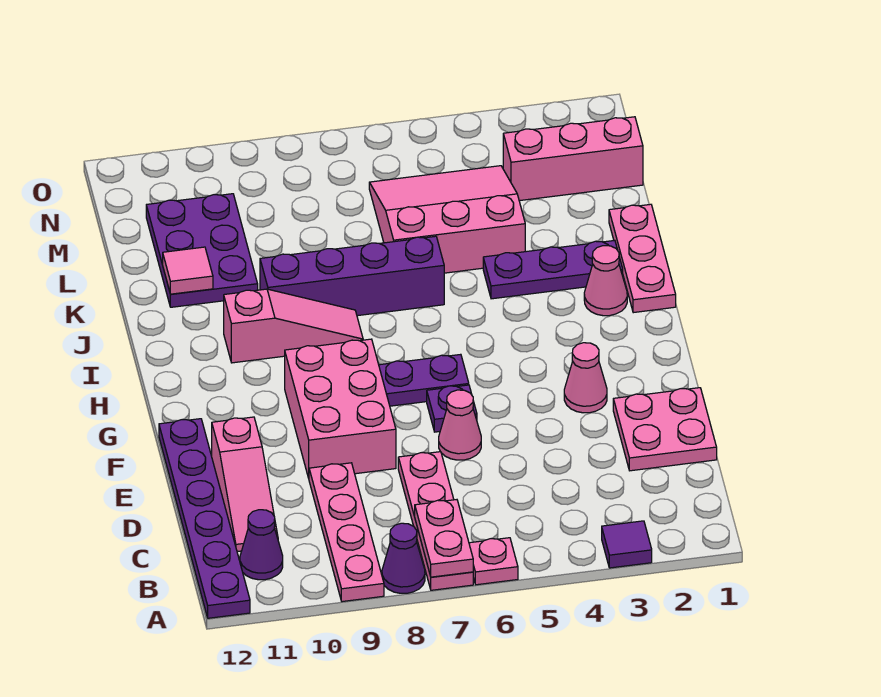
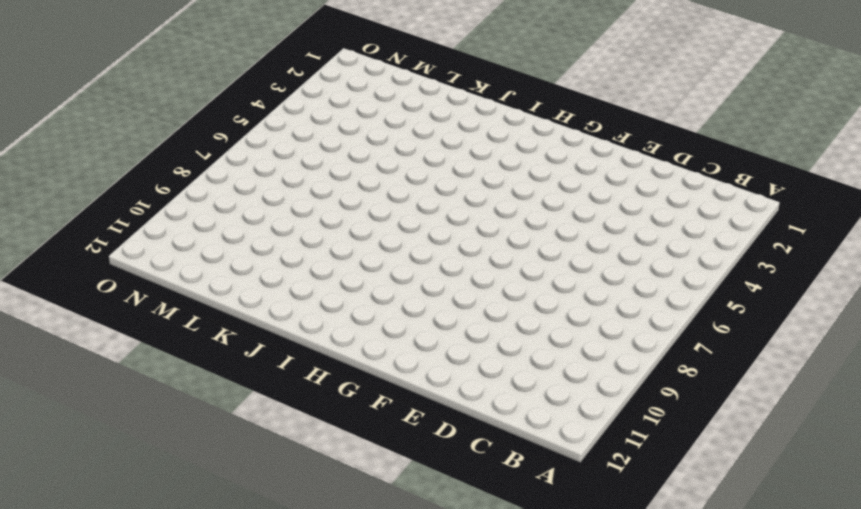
none -> purple 1x1 tile [602,521,652,568]
none -> pink 1x1 plate [469,538,518,585]
none -> pink 1x4 plate [398,452,473,590]

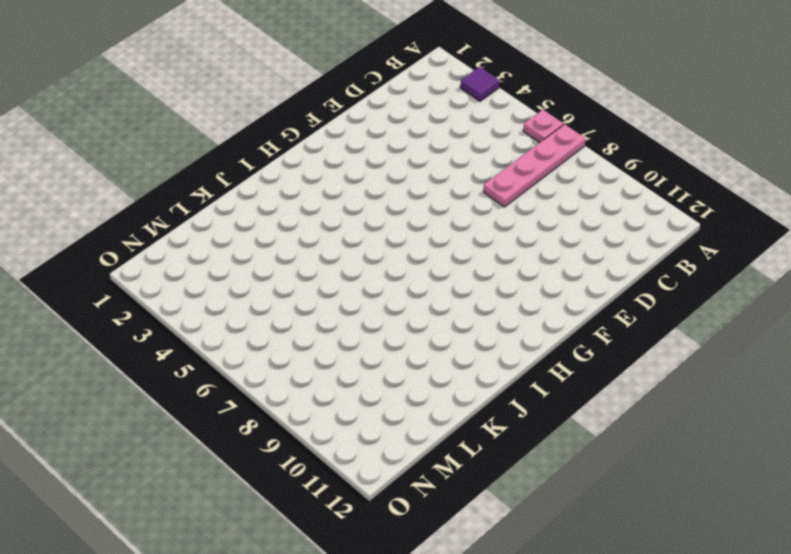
none -> purple 1x1 cone [382,523,425,593]
none -> pink 1x4 plate [309,463,384,602]
none -> purple 1x6 plate [159,419,250,618]

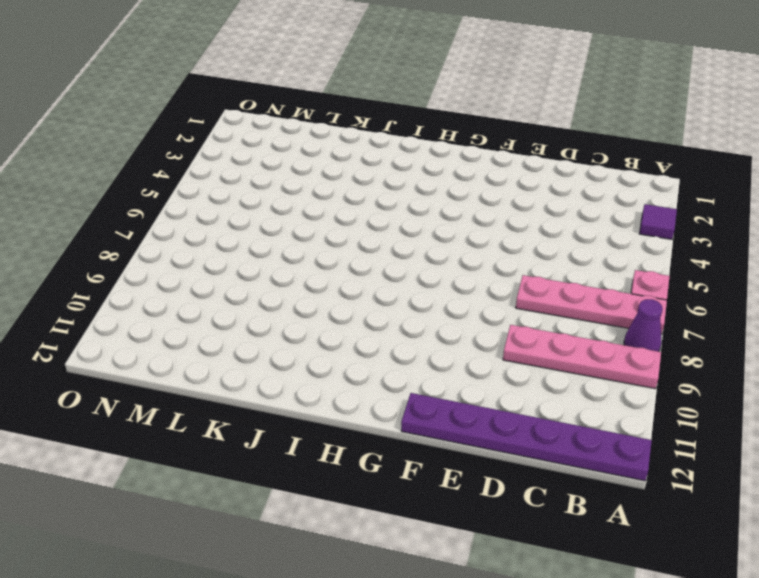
none -> purple 1x1 cone [240,510,283,580]
none -> pink 1x3 slope [212,417,278,552]
none -> pink 2x2 plate [613,388,717,471]

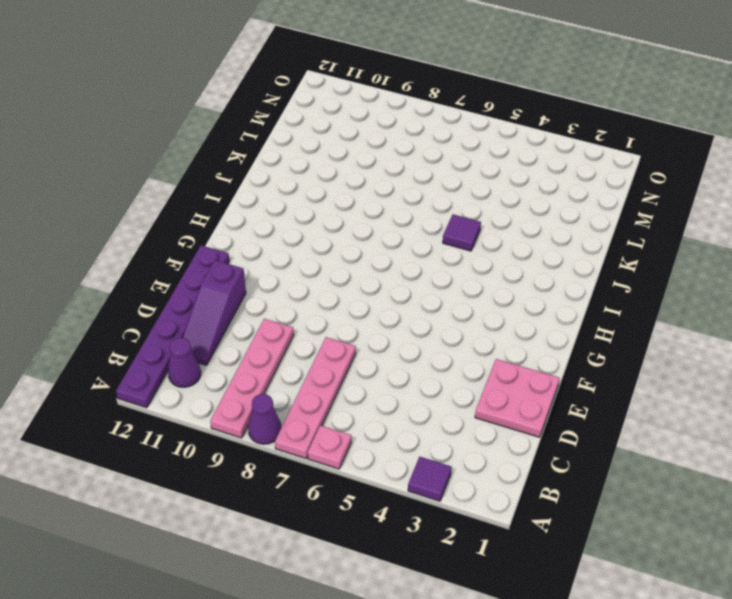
purple 1x3 slope [182,260,246,365] -> pink 1x3 slope [212,417,278,552]
purple 1x1 tile [443,214,481,251] -> none
none -> pink 1x1 cone [439,390,481,460]
none -> pink 2x3 brick [285,339,396,478]
none -> pink 1x1 cone [564,343,607,413]

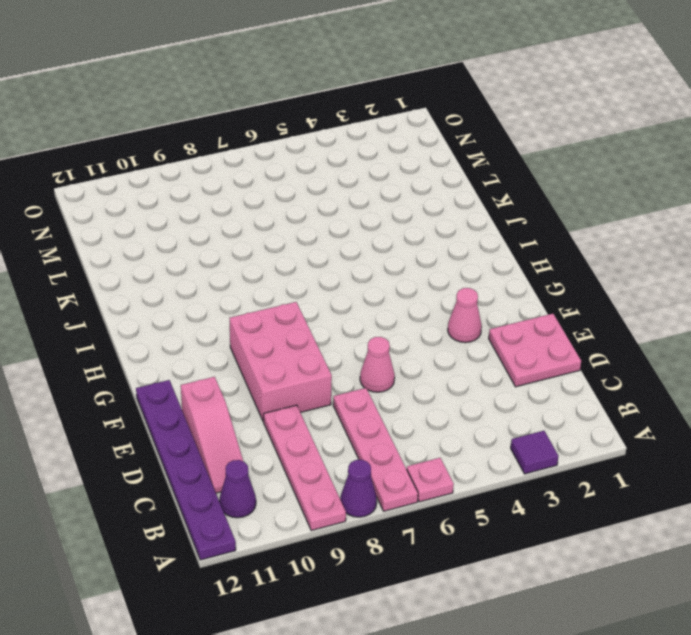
none -> purple 1x1 plate [427,385,477,432]
none -> purple 1x2 plate [379,354,469,406]
none -> pink 1x3 plate [609,204,676,313]

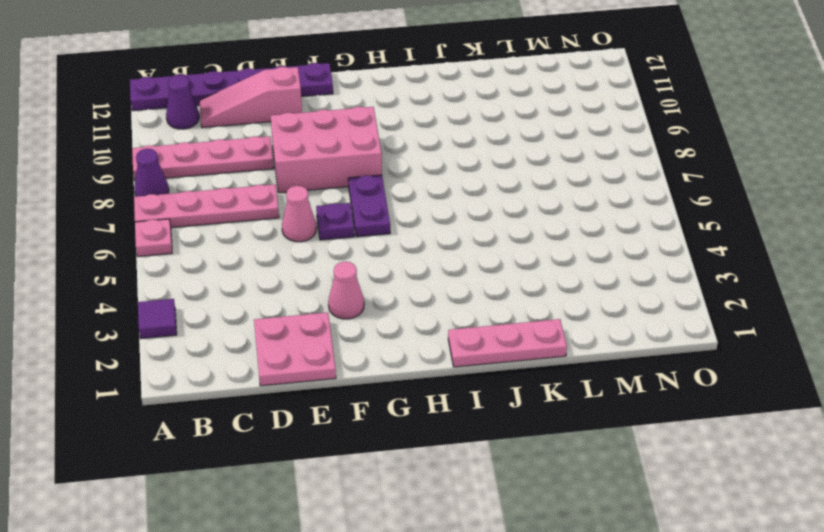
none -> pink 1x1 cone [584,246,627,316]
none -> pink 1x3 slope [224,289,363,363]
none -> purple 1x3 plate [483,240,623,299]

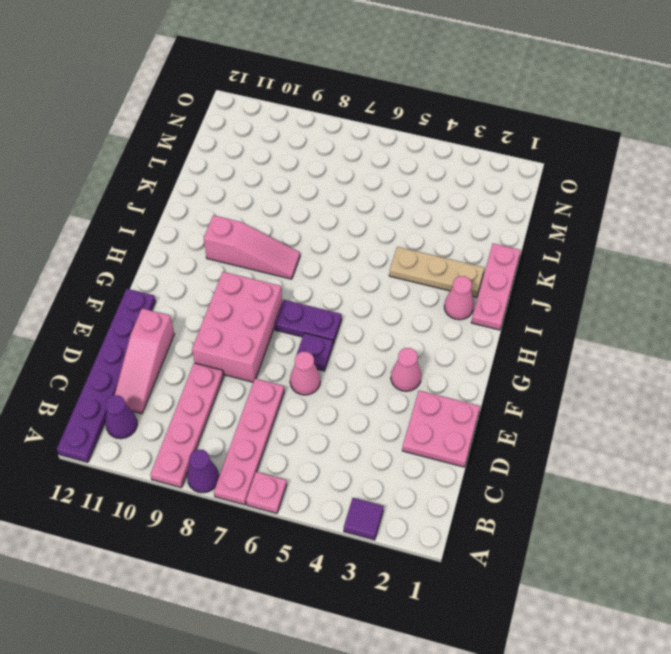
tan 1x3 plate [389,247,484,297] -> purple 1x3 plate [483,240,623,299]
none -> purple 1x4 brick [260,236,444,316]
none -> pink 3x3 slope [369,166,525,273]
none -> purple 2x3 plate [146,194,258,307]

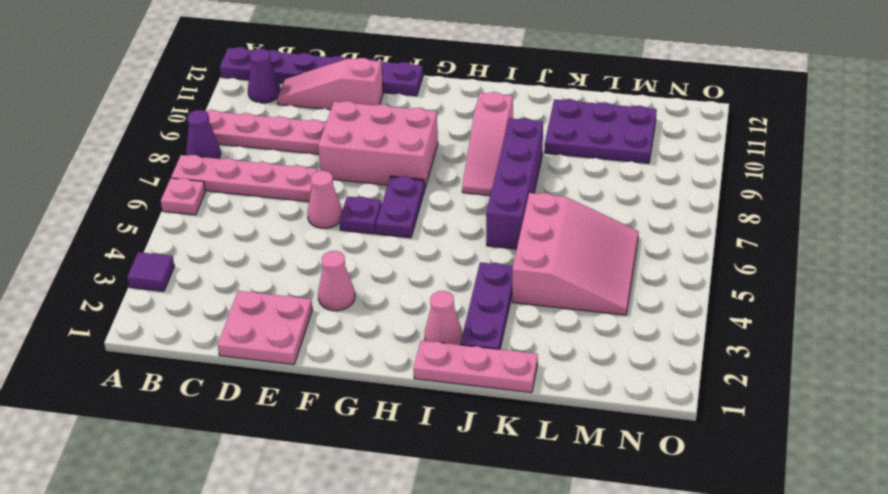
none -> pink 1x3 brick [503,117,643,201]
none -> pink 1x2 plate [415,500,473,577]
none -> pink 1x1 tile [163,247,213,294]

